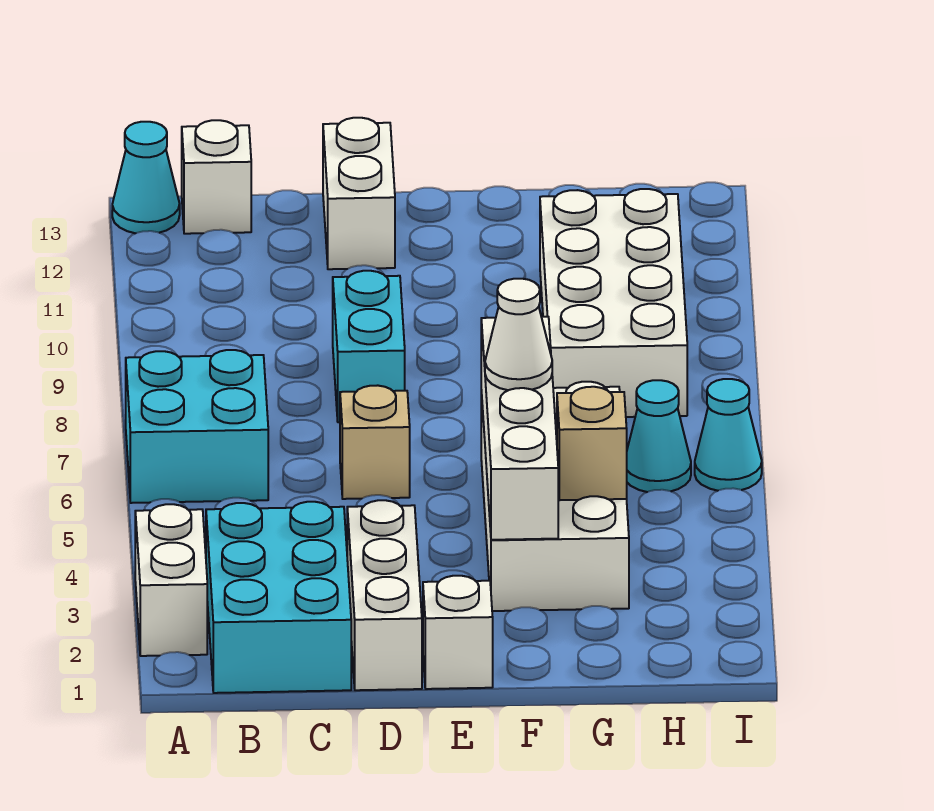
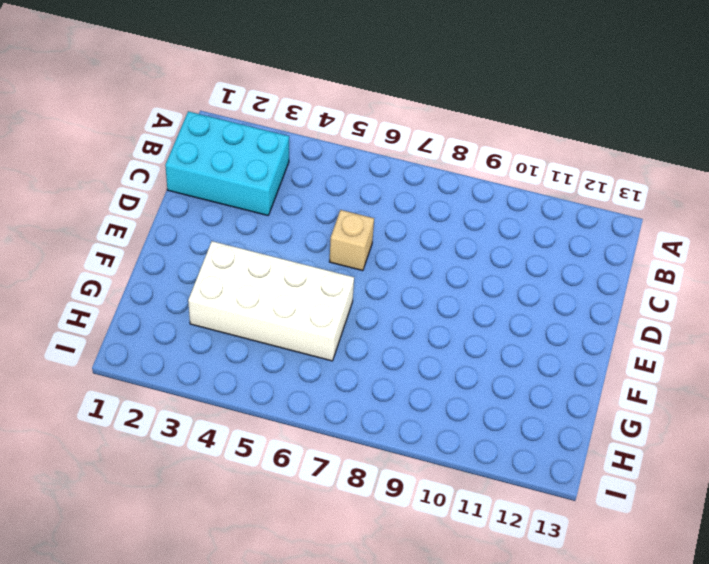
none -> white 1x2 brick [135,504,207,656]
none -> cyan 2x2 brick [126,350,268,503]
none -> cyan 1x1 cone [112,122,180,233]

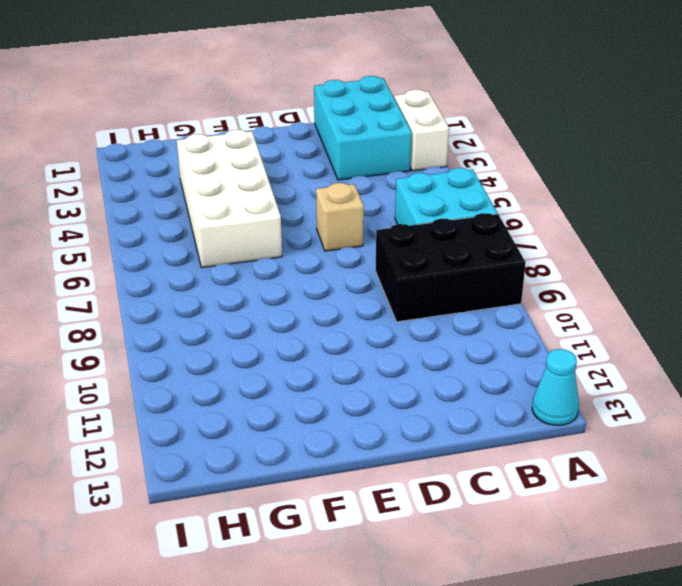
black 2x3 brick [376,213,526,322] -> none
none -> white 1x1 brick [182,120,251,234]
none -> white 1x3 brick [347,500,422,690]
none -> cyan 1x2 brick [333,271,405,422]

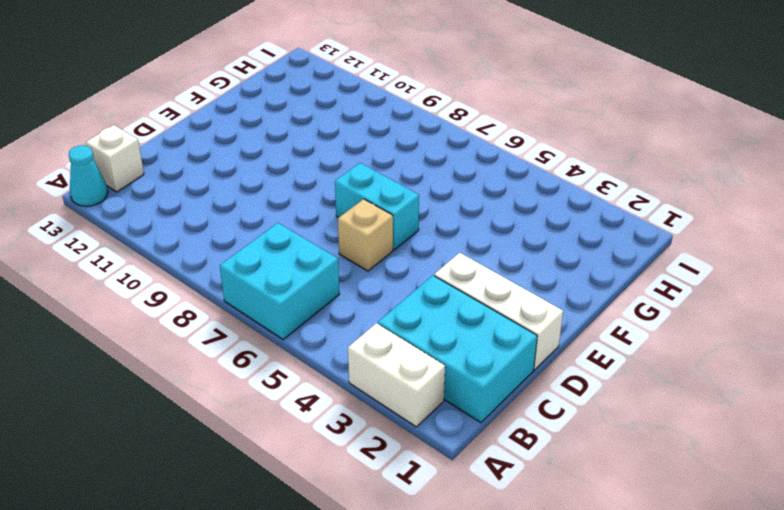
cyan 1x2 brick [335,163,419,250] -> cyan 1x2 brick moved to [333,271,405,422]
none -> white 1x2 brick [323,118,395,269]
none -> white 1x1 brick [423,576,493,689]
none -> white 2x4 brick [481,382,629,611]

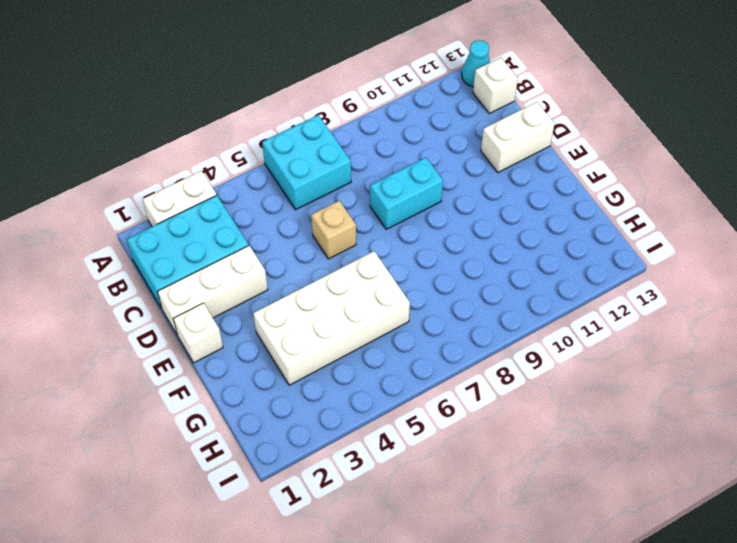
none -> white 2x4 brick [540,189,687,417]
none -> cyan 1x1 cone [627,380,691,492]
none -> cyan 1x1 cone [695,379,762,491]

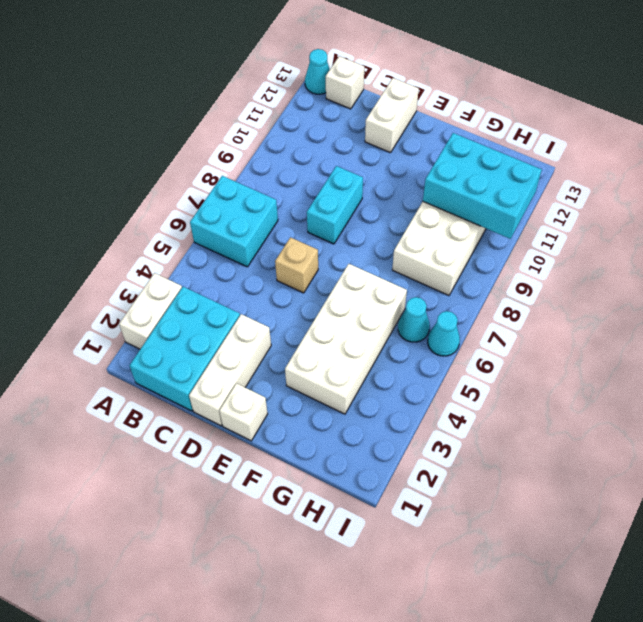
cyan 2x3 brick [423,133,542,239] -> none
none -> white 1x4 brick [481,317,558,540]
none -> tan 1x1 brick [557,387,627,500]
none -> white 1x1 cone [485,279,552,390]

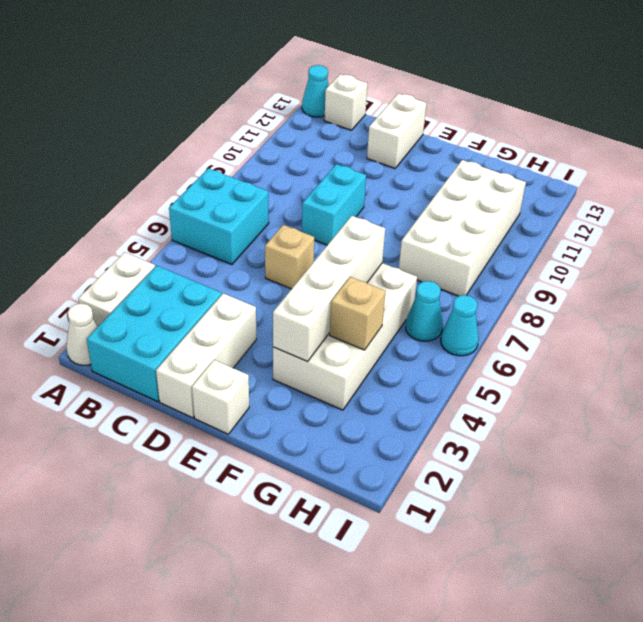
white 1x1 cone [66,304,97,365] -> white 1x1 cone moved to [485,279,552,390]

